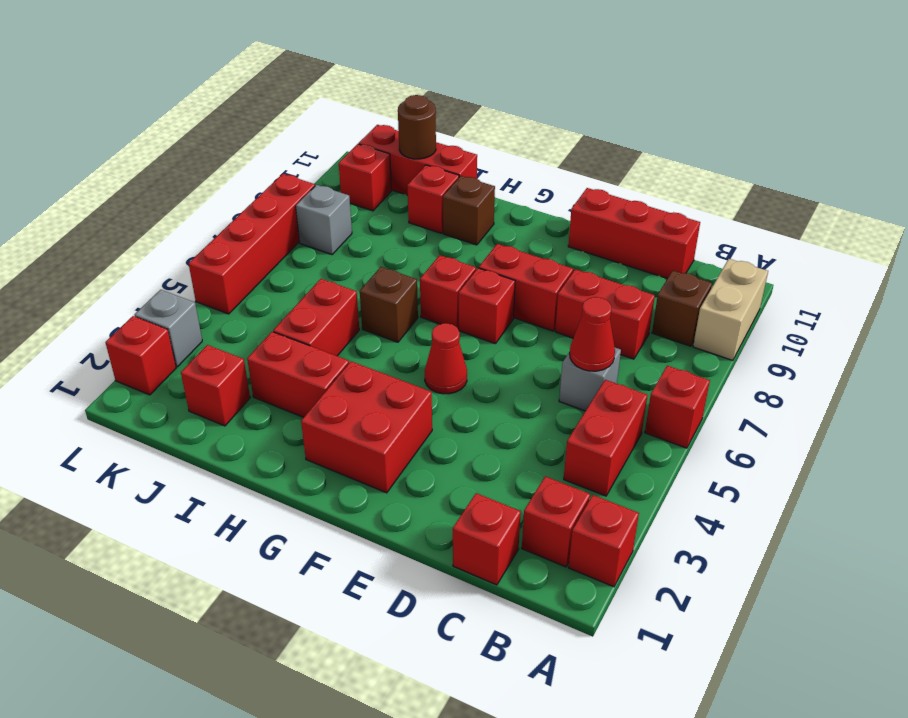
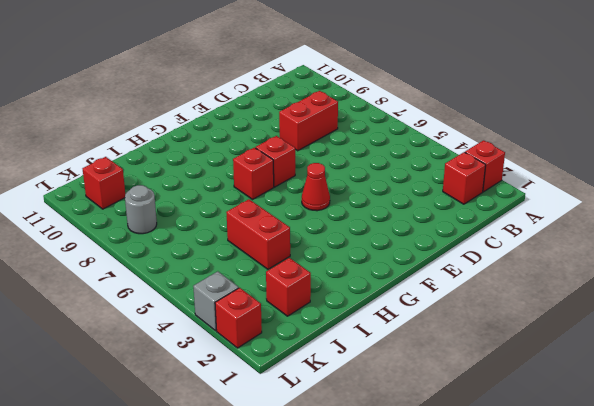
grey 1x1 round brick [125,185,157,234] -> grey 1x1 brick [296,185,352,254]
none -> red 1x1 brick [645,366,710,448]
none -> tan 1x2 brick [693,259,768,360]
none -> red 1x2 brick [564,380,647,496]

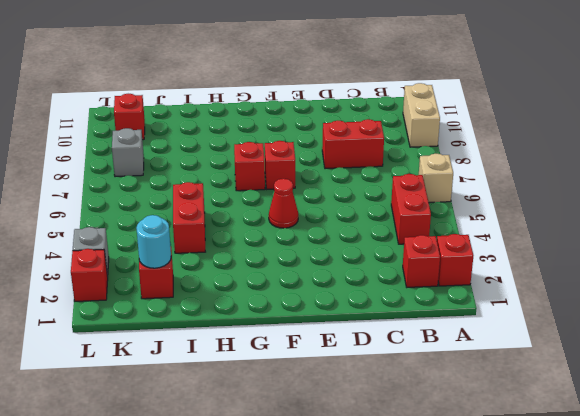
tan 1x1 brick [419,154,453,202] -> red 1x1 brick [645,366,710,448]
cyan 1x1 round brick [136,215,171,268] -> none
none -> brown 1x1 brick [652,271,712,346]
none -> red 1x1 brick [453,493,521,585]
none -> grey 1x1 brick [559,348,621,411]

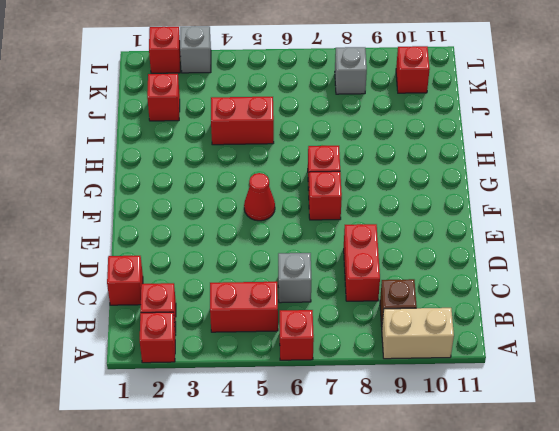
none -> red 1x3 brick [568,188,700,279]
none -> red 1x2 brick [479,244,573,331]
none -> red 2x2 brick [301,361,432,493]

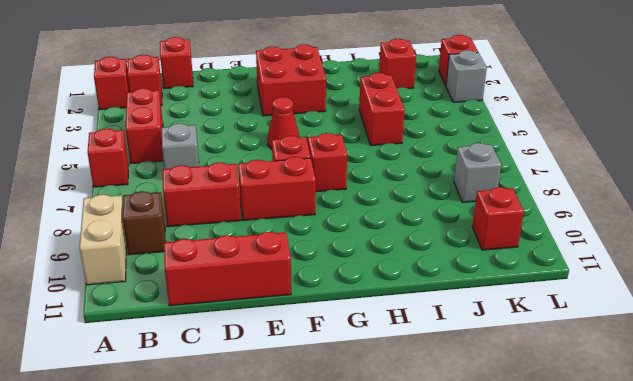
none -> red 1x2 brick [247,332,349,417]
none -> brown 1x1 brick [360,267,418,342]
none -> brown 1x1 brick [443,176,495,245]

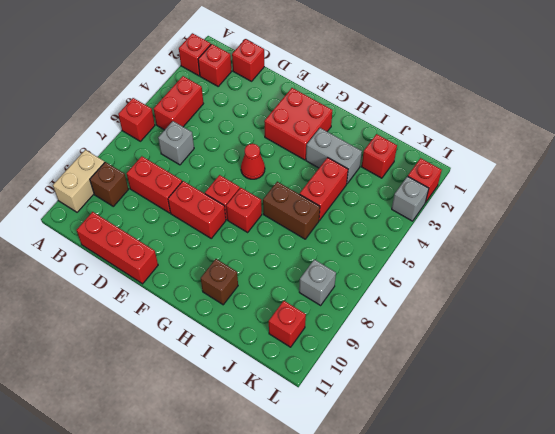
grey 1x2 brick [306,128,362,184] -> red 1x2 brick [247,332,349,417]
brown 1x2 brick [263,182,320,239] -> brown 1x1 brick [360,267,418,342]
none -> red 1x1 brick [407,165,459,233]
none -> red 1x3 brick [359,125,477,195]
none -> red 1x4 brick [189,174,315,314]

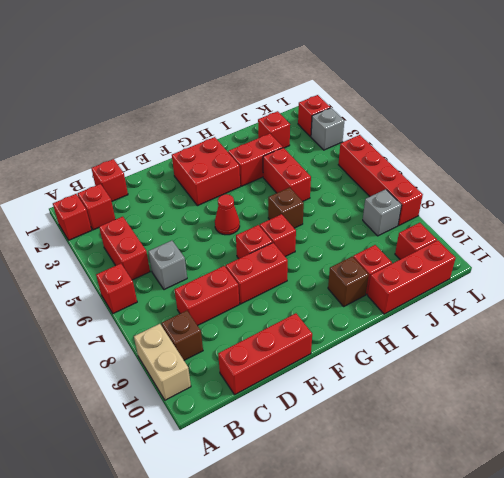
none -> red 1x1 cone [570,297,615,371]
none -> brown 1x1 round brick [398,95,436,159]

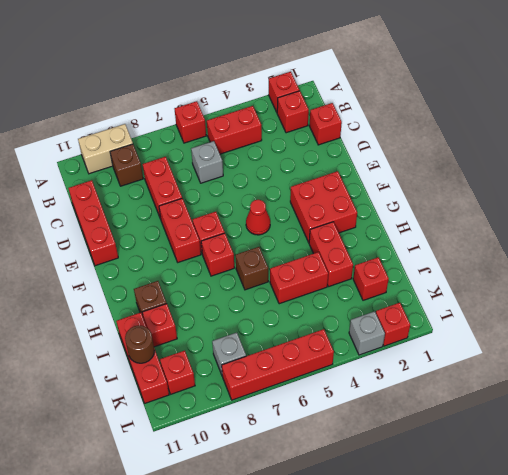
none -> red 1x1 cone [570,297,615,371]

